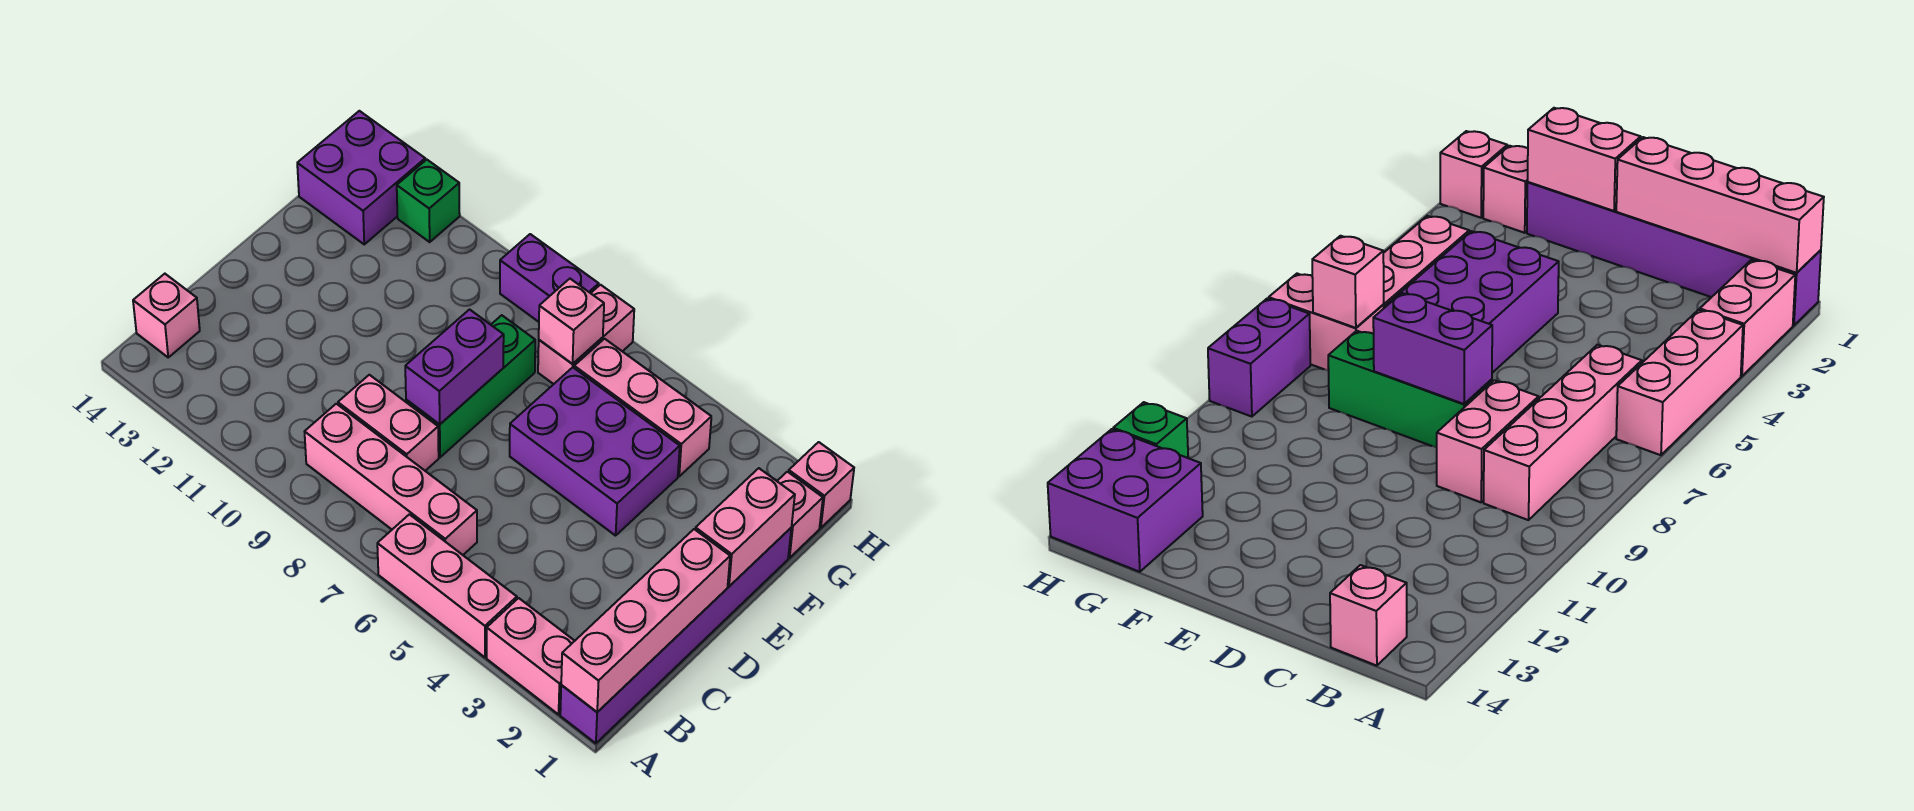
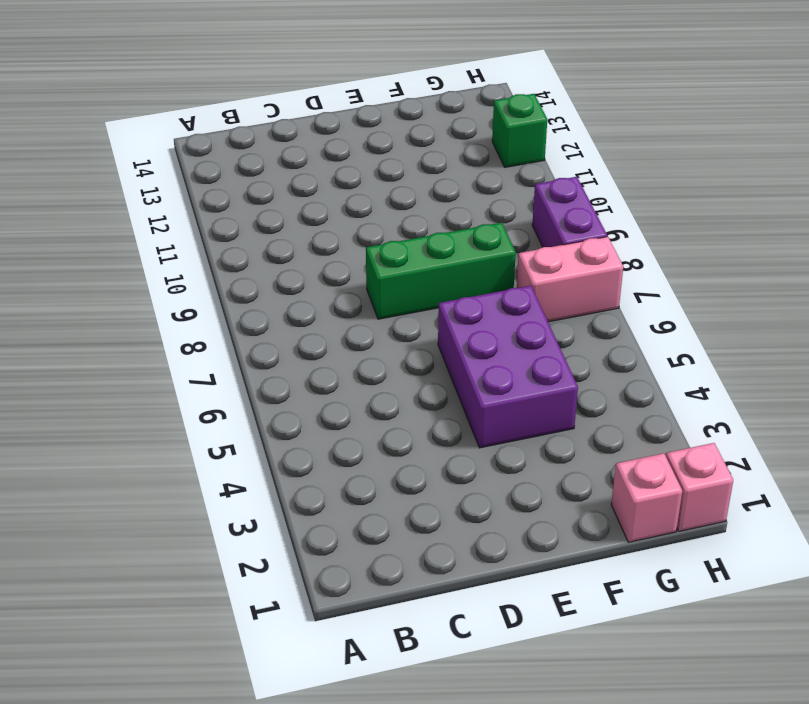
none -> purple 1x6 brick [560,528,791,743]
none -> pink 1x2 brick [487,598,574,714]
none -> pink 1x3 brick [377,514,517,657]

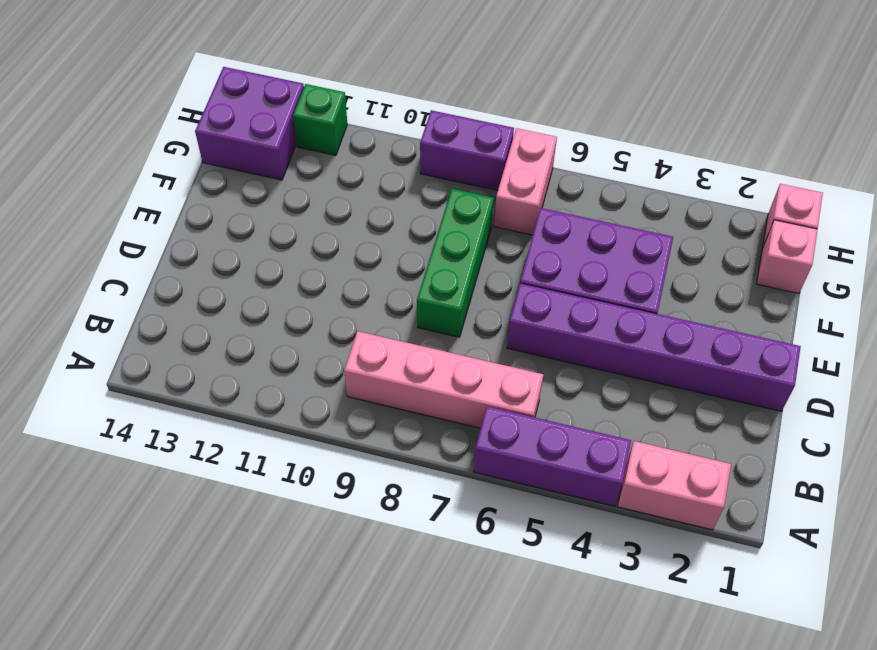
purple 1x3 brick [474,406,631,506] -> pink 1x3 brick [377,514,517,657]
purple 1x6 brick [507,283,801,411] -> purple 1x6 brick turned to [560,528,791,743]
none -> pink 1x1 brick [133,274,200,357]
none -> pink 1x2 brick [338,375,439,471]
none -> pink 1x3 brick [574,339,711,476]

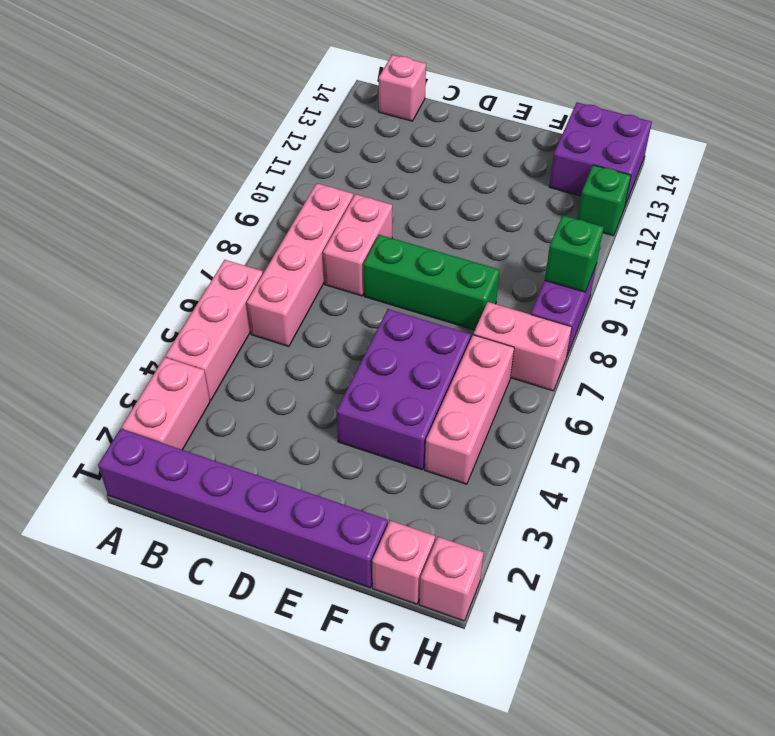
green 1x1 brick [545,215,604,292] -> none
none -> pink 1x4 brick [561,529,730,712]
none -> purple 1x2 brick [405,310,504,424]
none -> pink 1x2 brick [695,468,795,586]

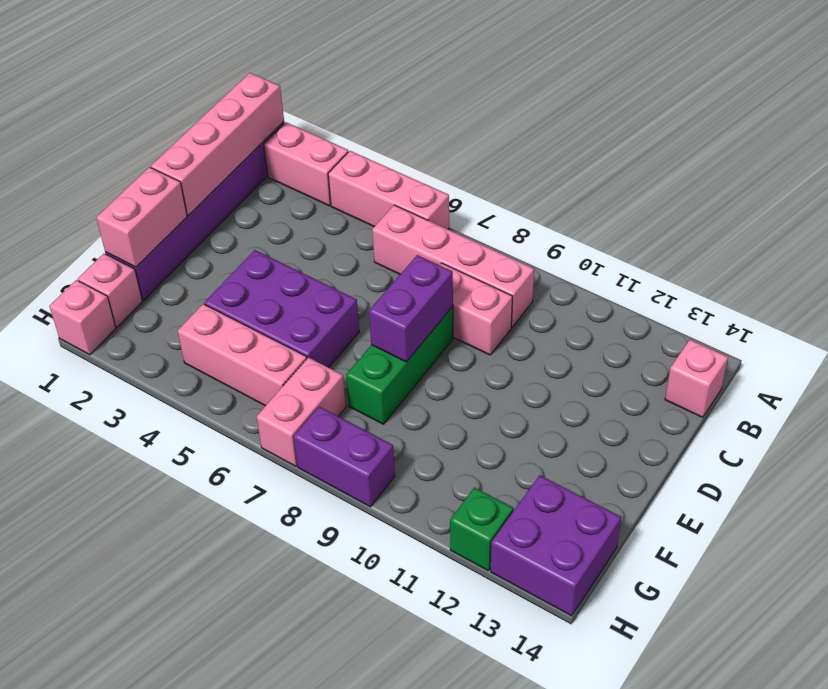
none -> pink 1x1 brick [539,279,604,364]

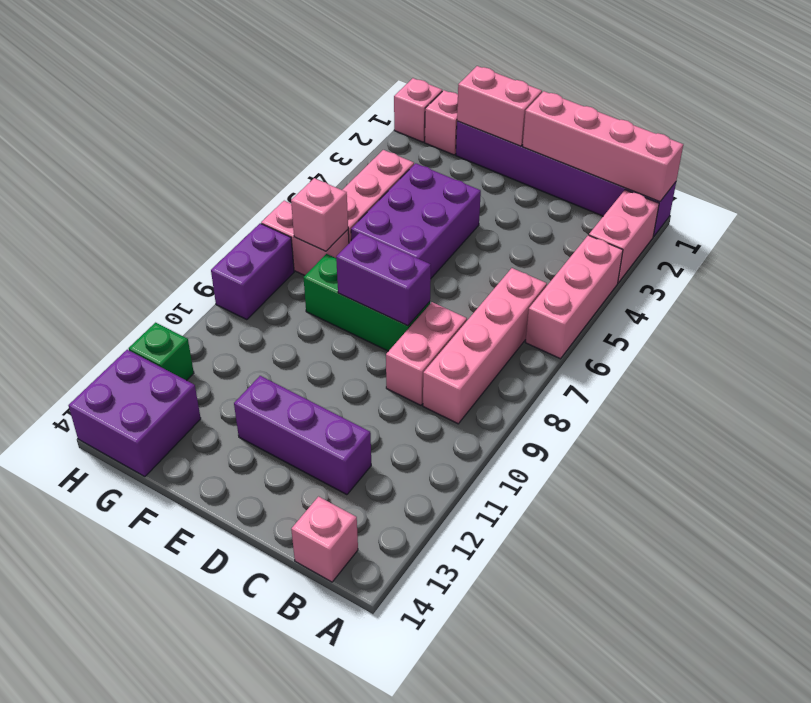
purple 1x3 brick [234,376,371,495] -> none

